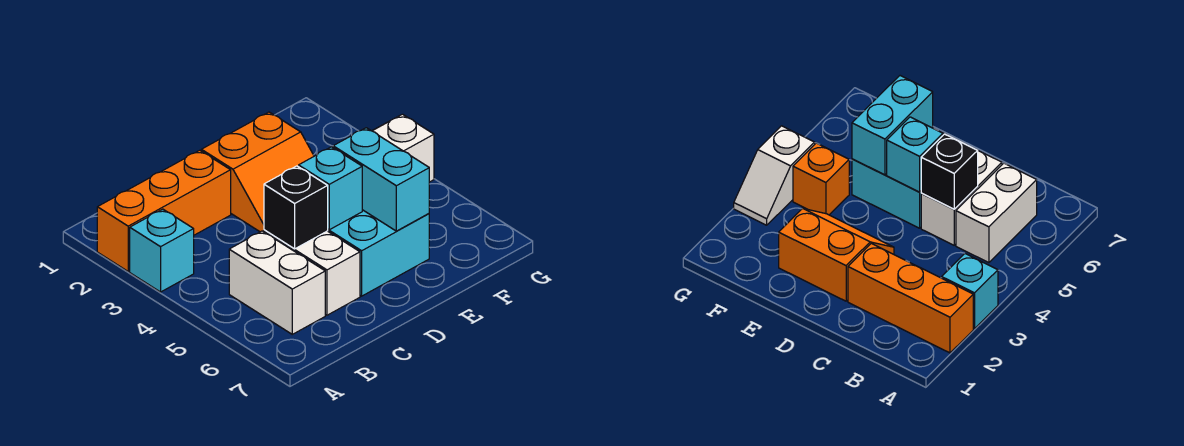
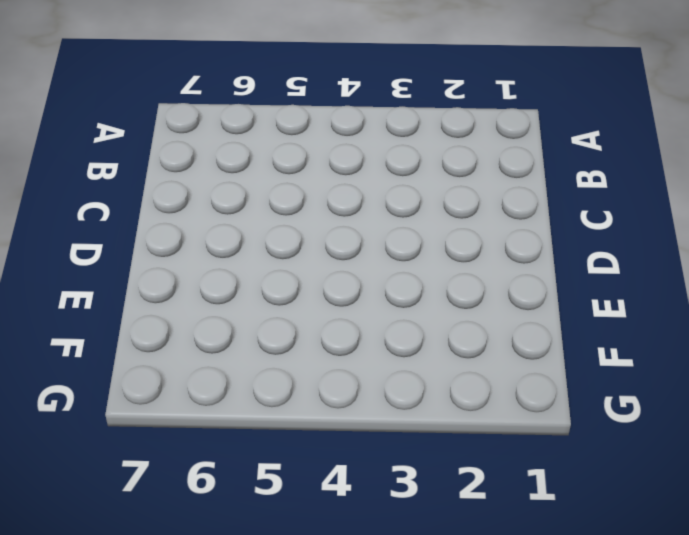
none -> orange 1x3 brick [97,150,231,271]
none -> cyan 1x1 brick [130,209,194,292]

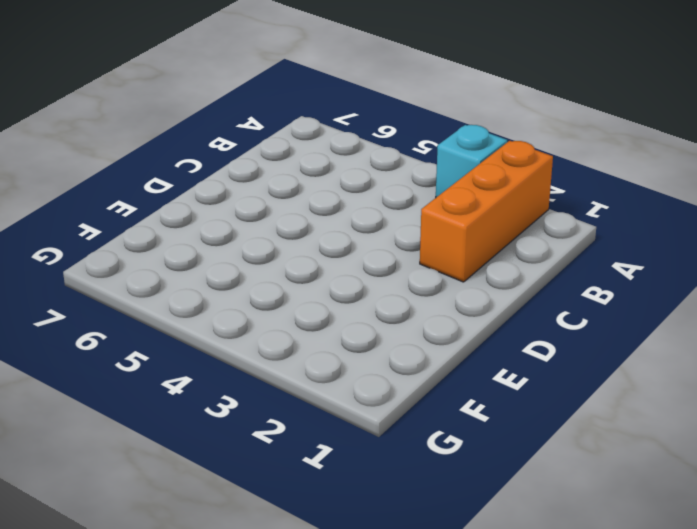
none -> white 1x2 brick [229,231,325,334]
none -> white 1x2 brick [264,230,360,315]

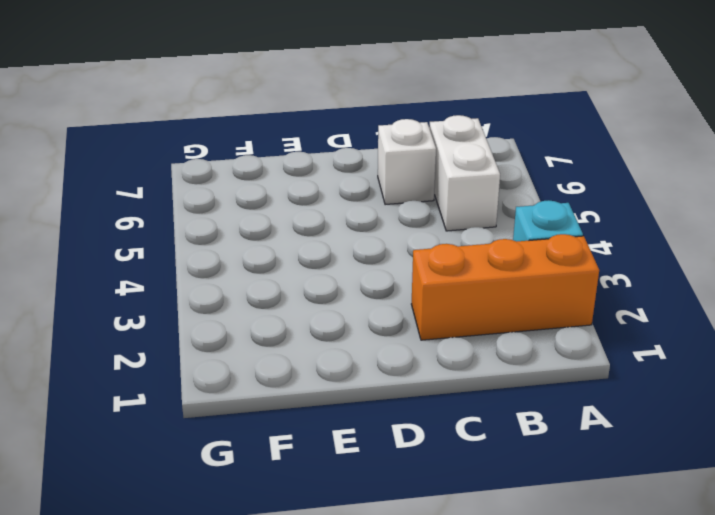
white 1x1 brick [378,119,436,205] -> white 1x2 brick [264,230,360,315]
none -> orange 2x2 slope [201,112,314,232]
none -> cyan 2x2 brick [328,210,429,296]

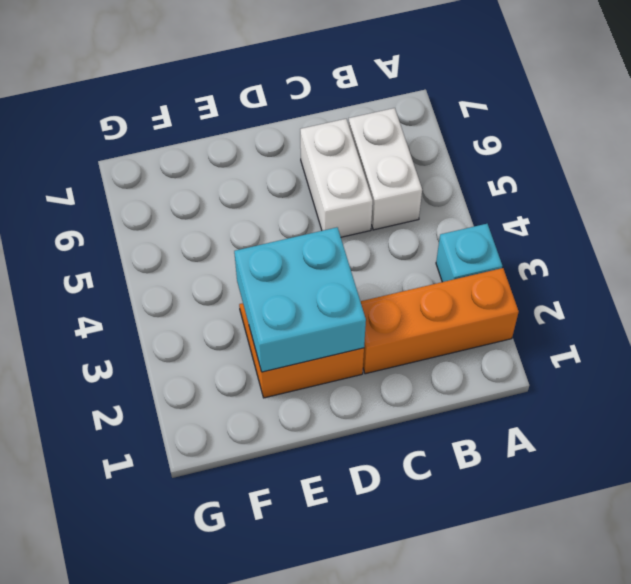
cyan 2x2 brick [234,227,366,372] -> cyan 2x2 brick moved to [328,210,429,296]
none -> orange 1x1 brick [793,143,849,215]
none -> white 1x2 slope [372,114,434,182]

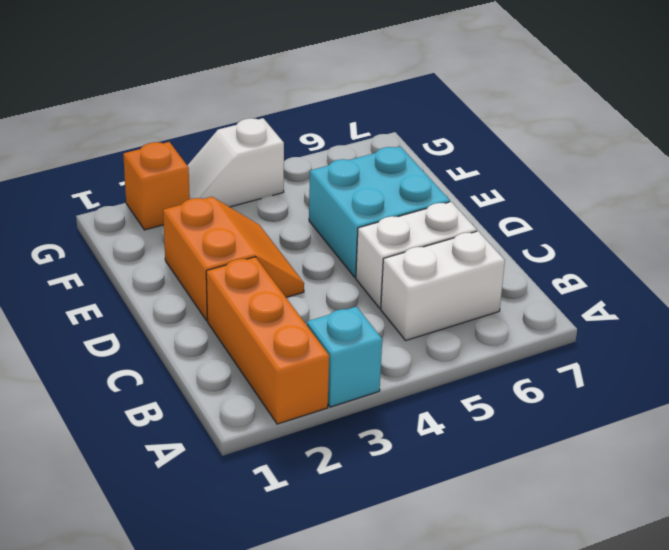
orange 1x1 brick [123,142,190,230] -> orange 1x1 brick moved to [793,143,849,215]
none -> black 1x1 brick [264,166,328,249]
none -> cyan 1x1 brick [299,147,362,230]

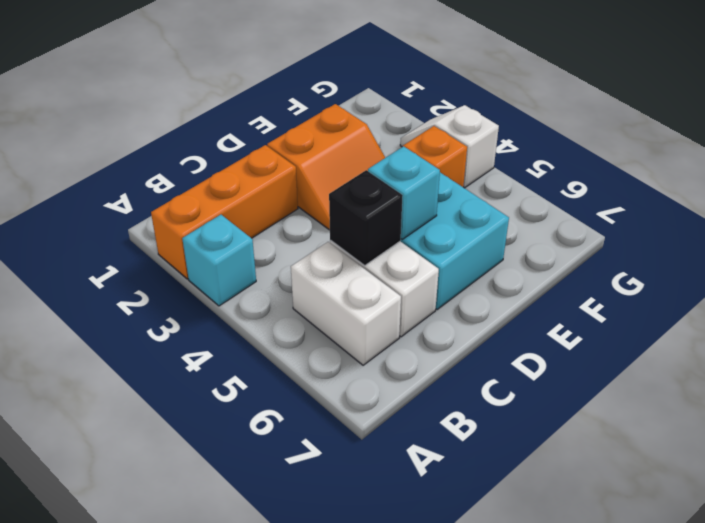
none -> cyan 1x2 brick [333,128,429,231]

